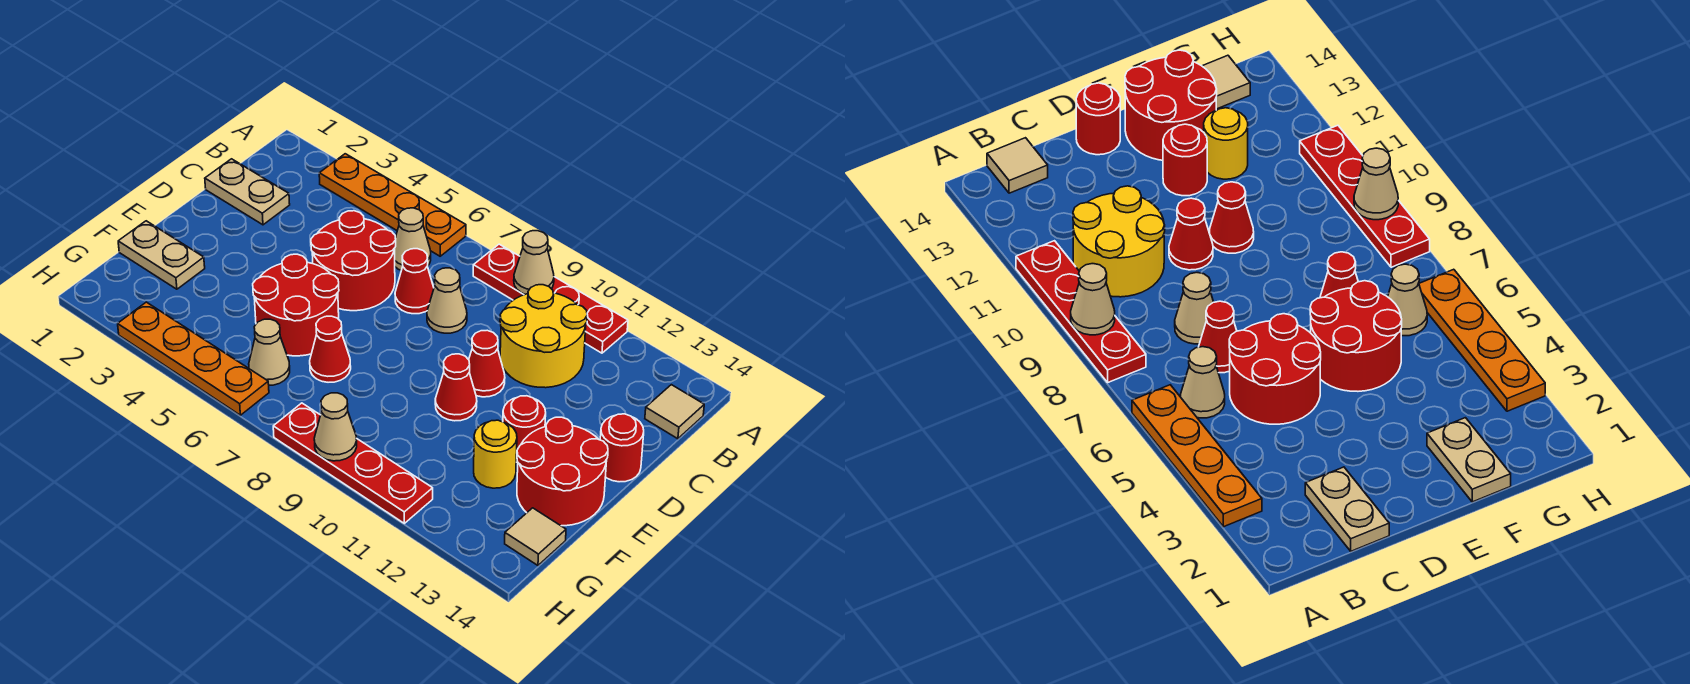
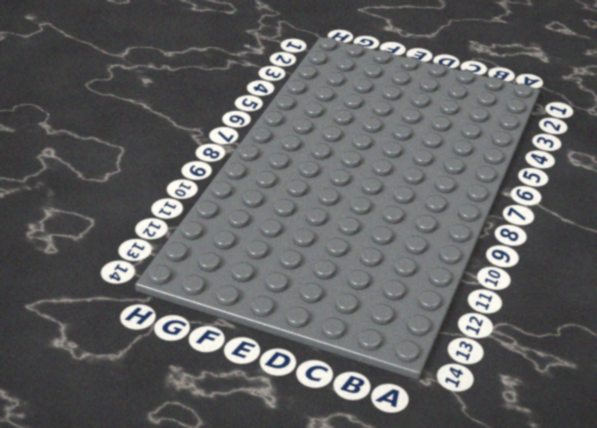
none -> orange 1x4 plate [319,154,466,256]
none -> red 1x4 plate [473,244,628,353]
none -> tan 1x1 cone [395,208,431,270]

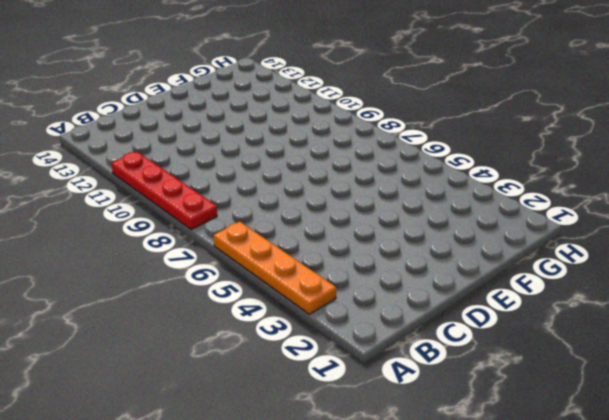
none -> tan 1x1 cone [395,208,431,270]
none -> yellow 2x2 round brick [500,285,587,388]
none -> tan 1x1 tile [645,385,704,439]

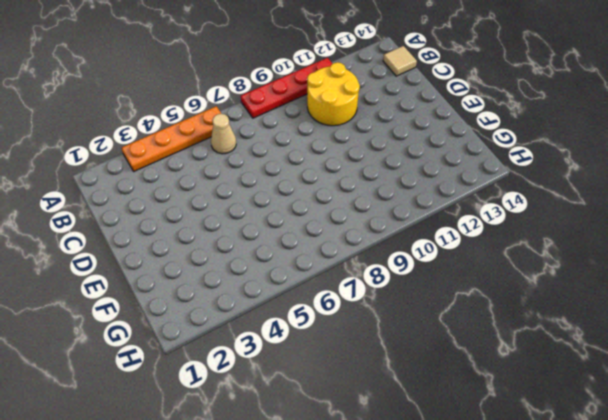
none -> tan 1x2 plate [205,159,290,225]
none -> red 2x2 round brick [311,211,396,311]
none -> red 1x1 cone [395,249,434,314]

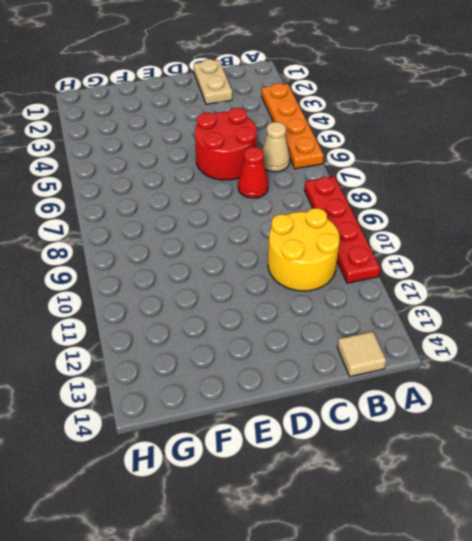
none -> tan 1x1 cone [427,268,467,333]
none -> red 1x1 cone [469,330,505,397]
none -> red 1x1 round brick [600,414,644,482]

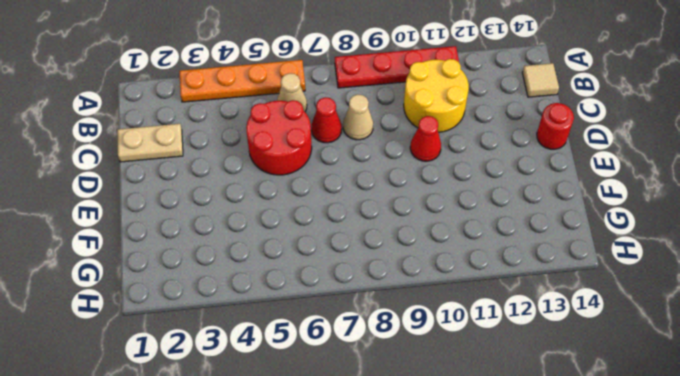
none -> red 2x2 round brick [253,254,339,356]
none -> red 1x1 cone [435,354,477,421]
none -> red 1x1 round brick [503,396,546,463]

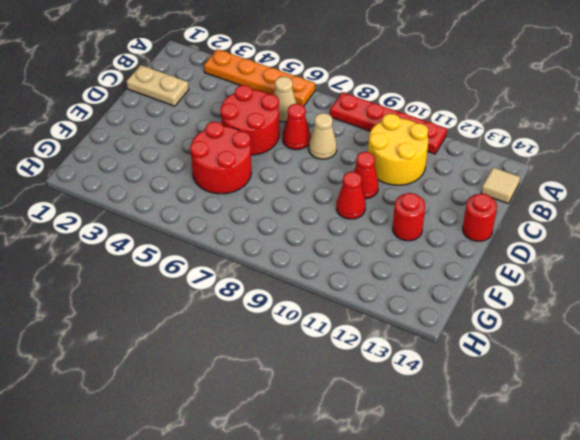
none -> red 2x2 round brick [517,417,608,526]
none -> tan 1x2 plate [118,221,205,289]
none -> red 1x1 cone [310,316,351,382]

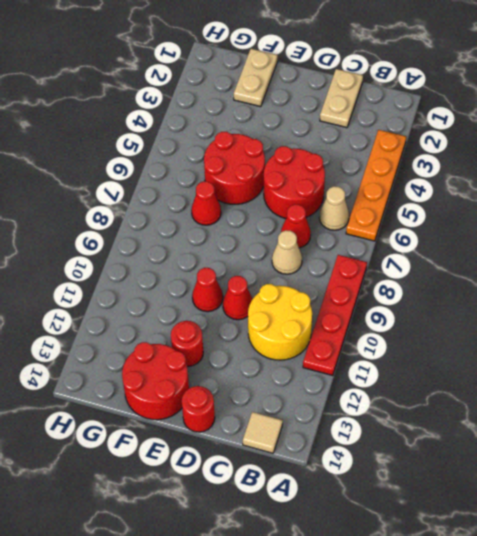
none -> yellow 1x1 round brick [474,420,517,488]
none -> tan 1x1 cone [249,319,290,385]
none -> tan 1x1 tile [505,508,566,565]

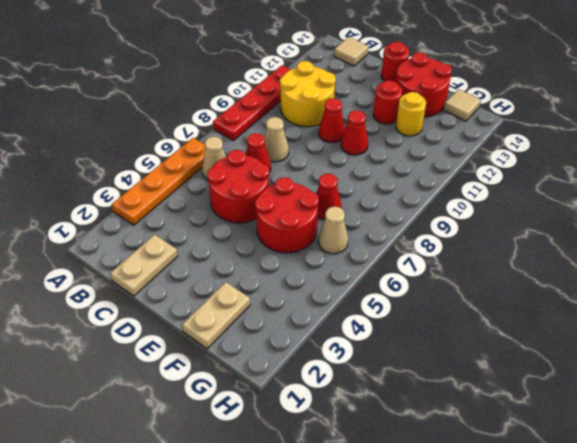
none -> orange 1x4 plate [118,302,269,415]
none -> red 1x4 plate [273,403,433,523]
none -> tan 1x1 cone [514,231,554,294]

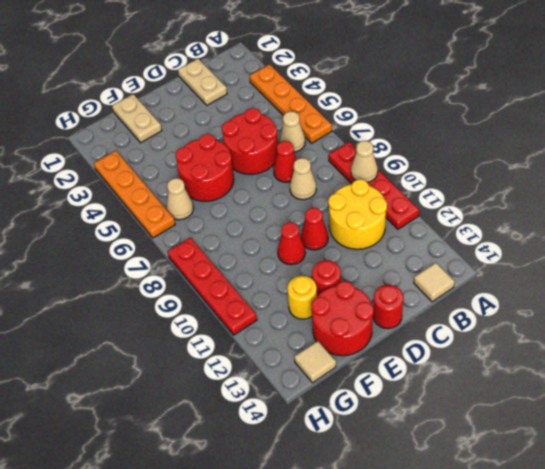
none -> red 1x1 cone [310,316,351,382]
none -> tan 1x1 cone [314,393,357,461]

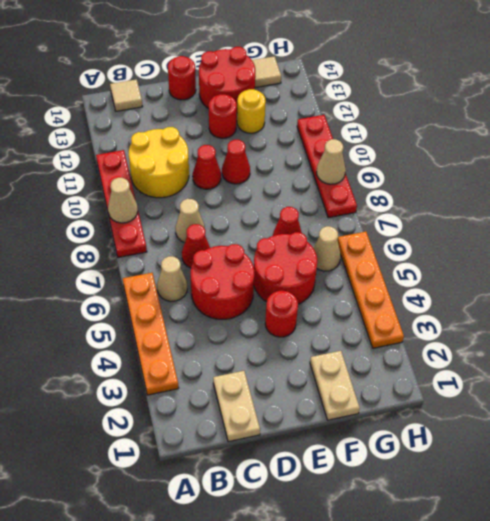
red 1x1 round brick [265,291,298,337] -> none

